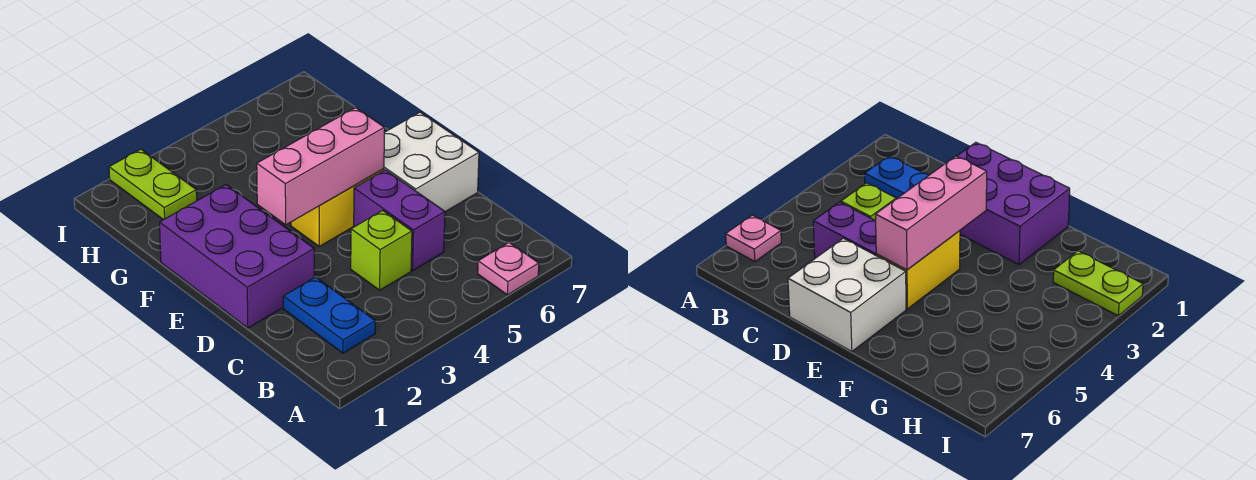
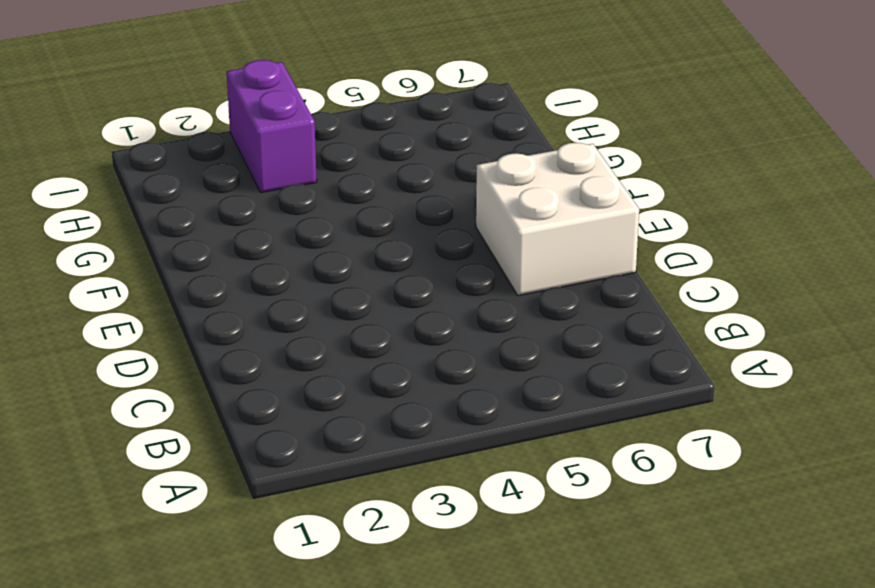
purple 1x2 brick [227,60,317,193] -> purple 1x2 brick moved to [354,170,445,270]
none -> pink 1x1 plate [478,242,539,295]
none -> blue 1x2 plate [283,277,375,353]

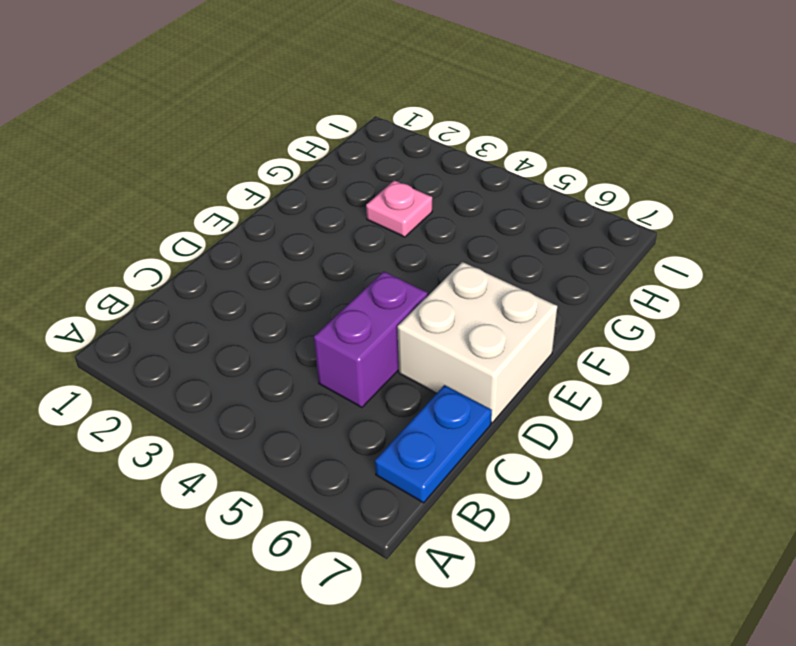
blue 1x2 plate [375,385,492,503] -> blue 1x2 plate moved to [283,277,375,353]
pink 1x1 plate [366,180,432,237] -> pink 1x1 plate moved to [478,242,539,295]
none -> lime 1x1 brick [351,210,412,290]
none -> purple 2x3 brick [160,185,314,328]

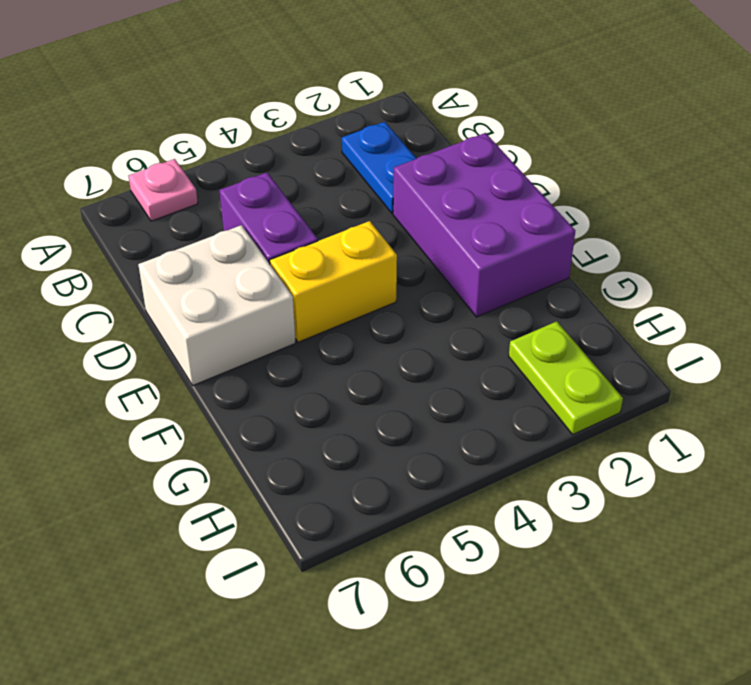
none -> lime 1x1 brick [351,210,412,290]
none -> pink 1x3 brick [257,107,385,225]

